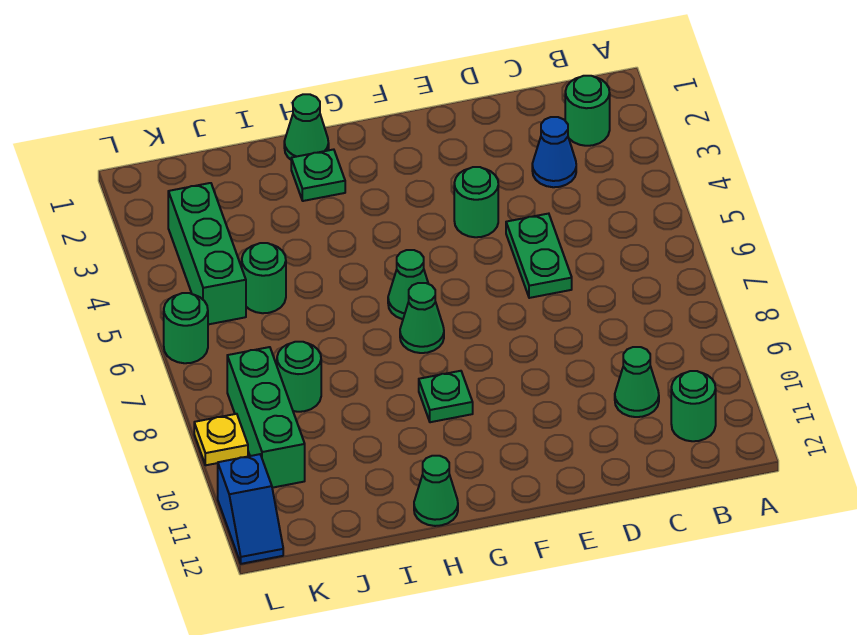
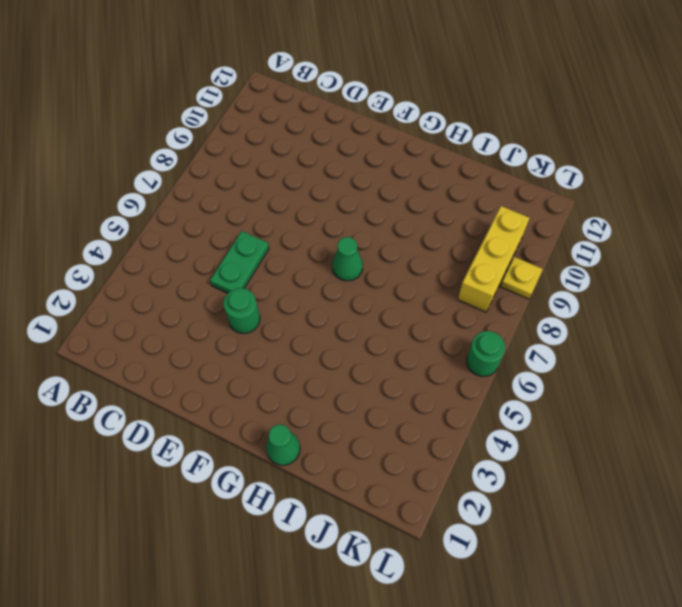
yellow 1x3 brick [458,206,529,312] -> green 1x3 brick [227,347,305,488]
none -> green 1x1 round brick [565,76,610,146]
none -> green 1x1 round brick [671,371,716,441]
none -> blue 1x1 cone [532,117,576,187]

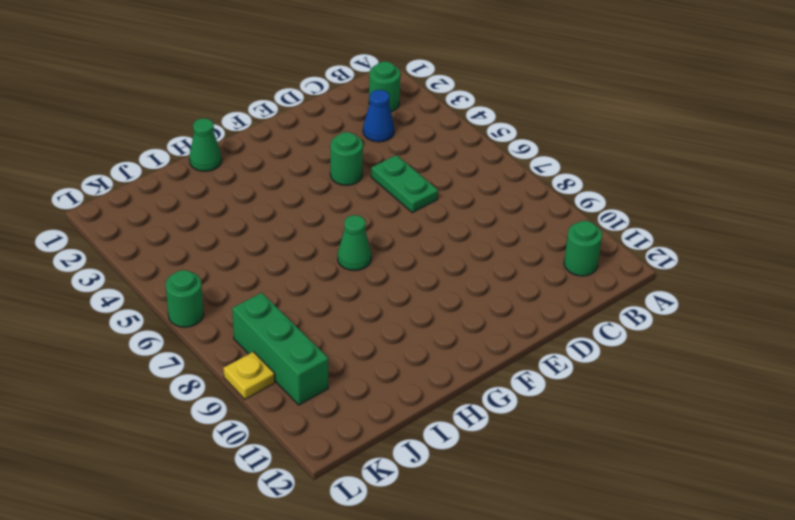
none -> green 1x1 cone [615,347,659,417]
none -> green 1x1 cone [388,250,428,319]
none -> green 1x1 plate [419,371,473,422]

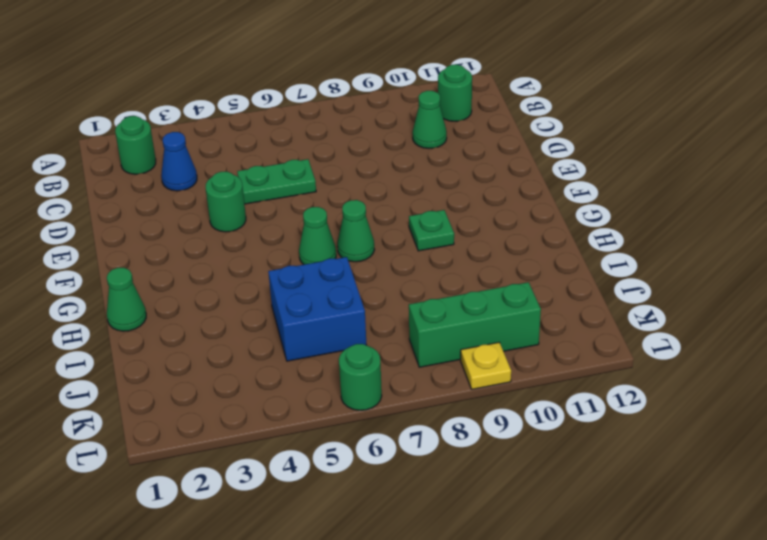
blue 2x2 brick [268,257,366,361] -> green 1x1 round brick [242,243,286,313]
none -> green 1x1 plate [291,149,345,201]
none -> green 1x1 cone [414,456,458,526]
none -> green 1x1 round brick [277,342,321,412]

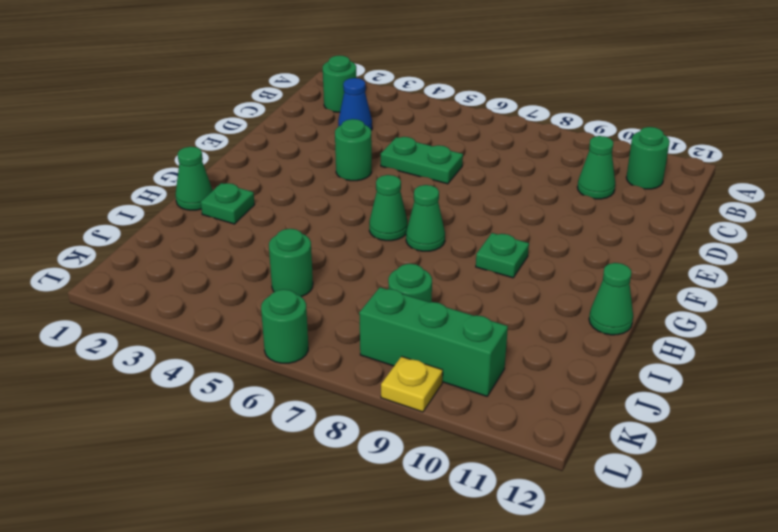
none -> green 1x3 brick [168,183,246,324]
none -> blue 1x2 slope [218,454,283,564]

